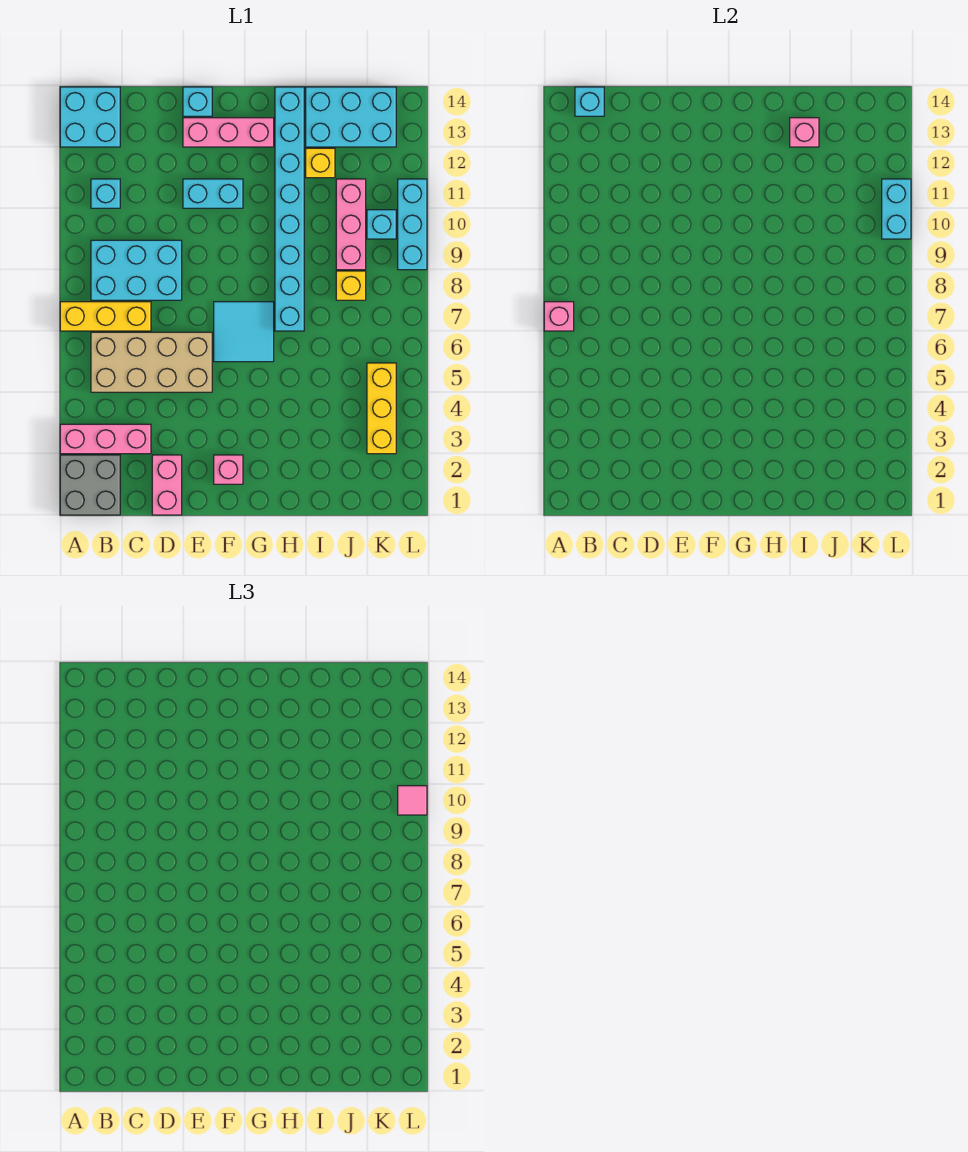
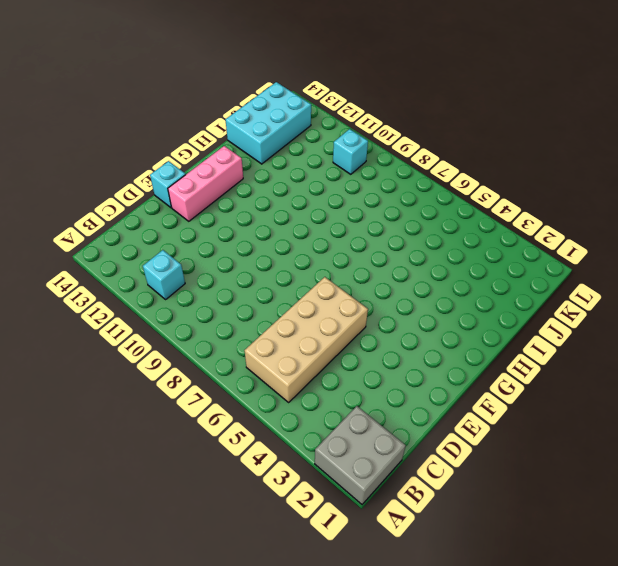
none -> pink 1x3 brick [60,424,151,454]
none -> yellow 1x3 brick [60,302,151,331]
none -> cyan 2x2 brick [60,87,120,147]

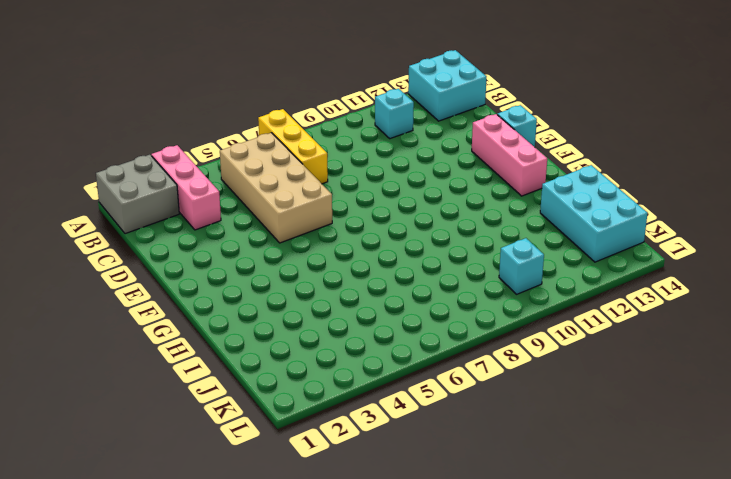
none -> cyan 2x3 brick [91,240,182,300]
none -> pink 1x2 brick [152,455,182,515]
none -> cyan 1x2 brick [183,179,243,208]

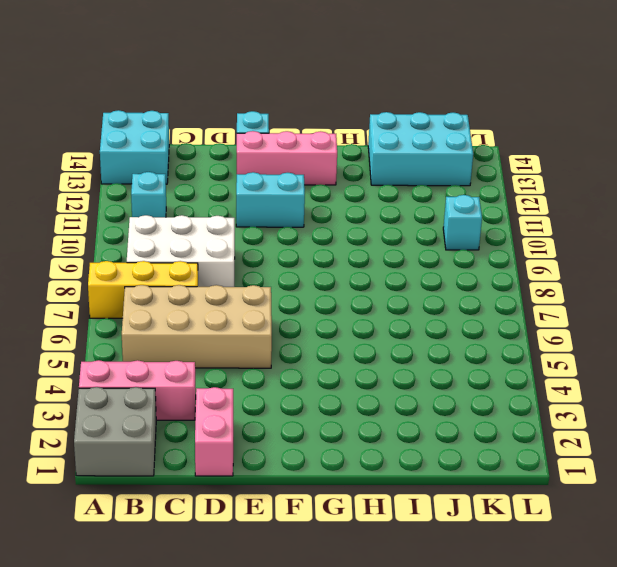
white 2x3 brick [127,215,235,287] -> cyan 2x3 brick [91,240,182,300]
none -> pink 1x1 brick [214,455,243,484]
none -> cyan 2x2 tile [214,302,274,362]
none -> cyan 1x8 brick [275,87,304,331]

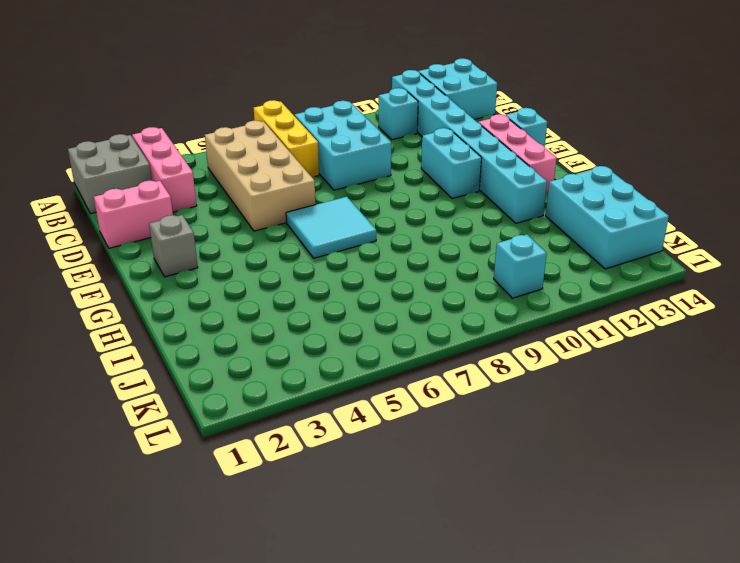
cyan 1x8 brick [392,70,547,223] -> cyan 1x8 brick turned to [275,87,304,331]
grey 1x1 brick [149,215,198,277] -> pink 1x1 brick [214,455,243,484]
none -> yellow 1x1 brick [306,148,335,178]
none -> yellow 1x1 brick [336,271,366,300]
none -> pink 1x3 brick [336,179,366,270]

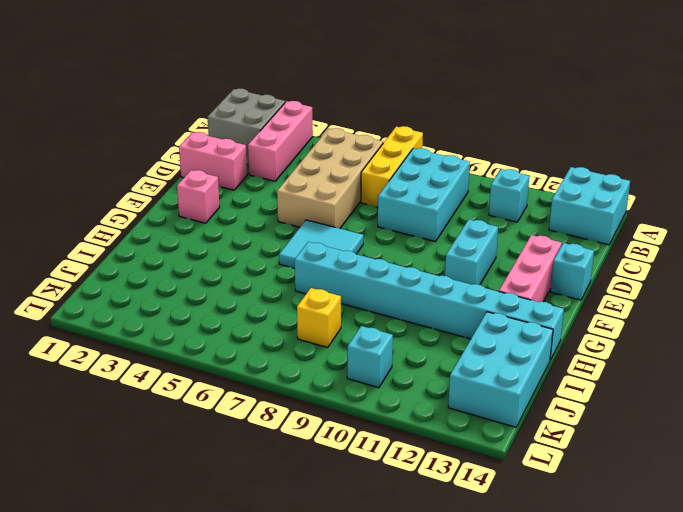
none -> yellow 1x1 brick [306,148,335,178]
none -> pink 1x3 brick [336,179,366,270]
none -> yellow 1x3 brick [367,363,396,454]

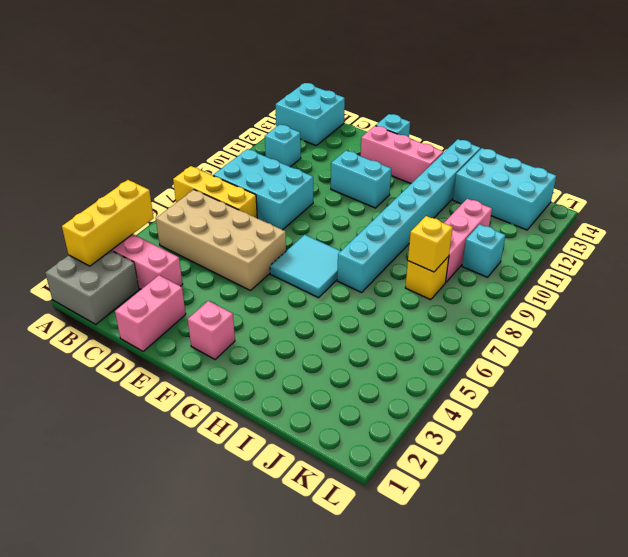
yellow 1x3 brick [62,180,154,266] -> yellow 1x3 brick moved to [367,363,396,454]
yellow 1x1 brick [408,216,453,272] -> yellow 1x1 brick moved to [306,148,335,178]
none -> cyan 1x3 brick [398,179,427,270]
none -> pink 1x1 brick [544,302,574,331]
none -> cyan 1x1 brick [575,87,604,116]

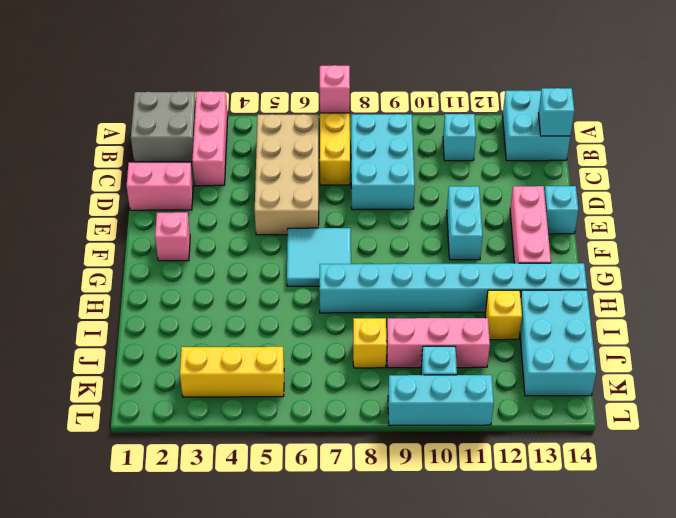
none -> pink 1x1 brick [790,118,819,147]
none -> cyan 1x2 brick [882,179,911,239]
none -> pink 1x1 tile [398,786,427,815]

